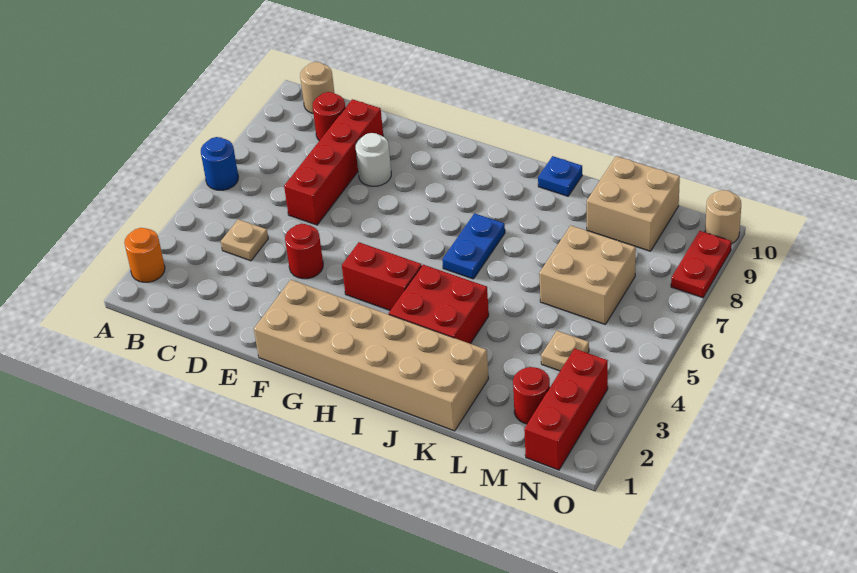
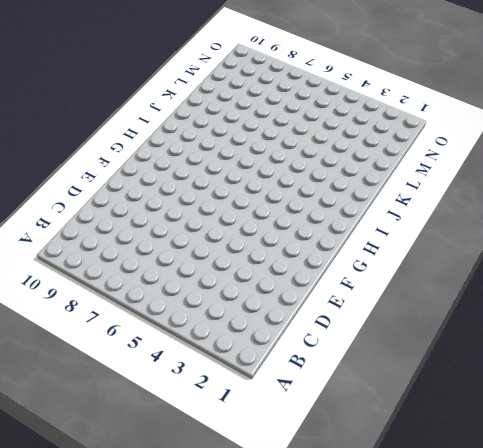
none -> orange 1x1 round brick [124,228,165,282]
none -> blue 1x1 round brick [201,137,238,190]
none -> tan 1x1 round brick [300,62,334,114]

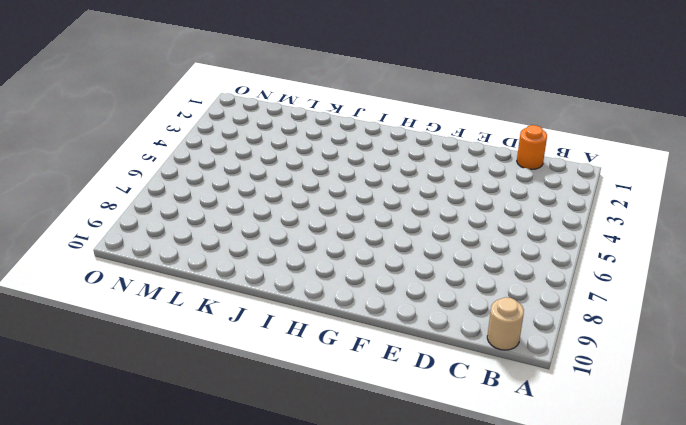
orange 1x1 round brick [517,125,547,169] -> orange 1x1 round brick moved to [124,228,165,282]
none -> blue 1x1 round brick [201,137,238,190]
none -> tan 1x1 plate [221,219,268,261]
none -> red 1x1 round brick [313,92,345,141]

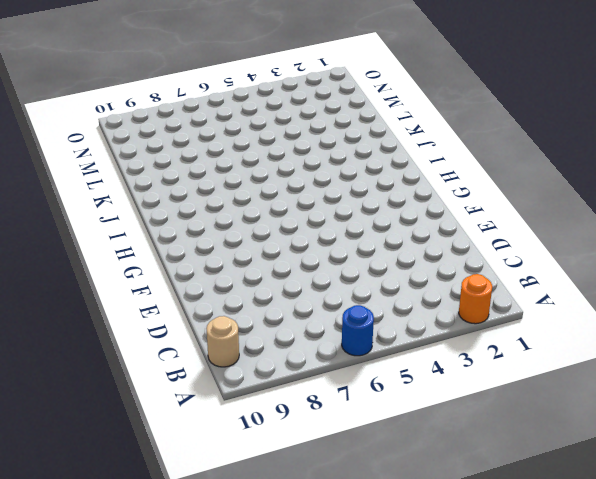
none -> tan 1x1 plate [221,219,268,261]
none -> red 1x1 round brick [313,92,345,141]
none -> red 1x4 brick [284,99,383,225]

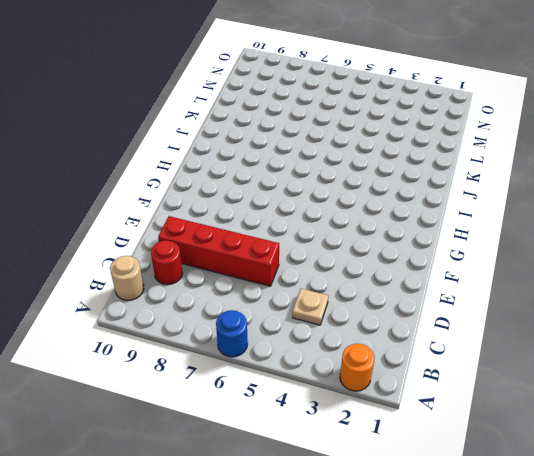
none -> red 1x1 round brick [285,224,323,279]
none -> white 1x1 round brick [356,133,391,186]
none -> tan 2x6 brick [254,280,489,431]

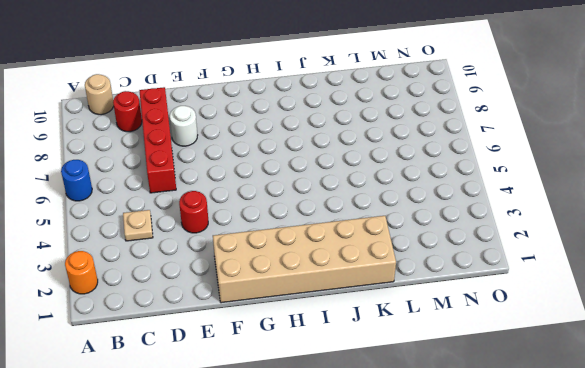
none -> red 1x2 brick [342,242,422,310]
none -> red 2x2 brick [389,265,489,344]
none -> blue 1x2 plate [442,213,505,279]

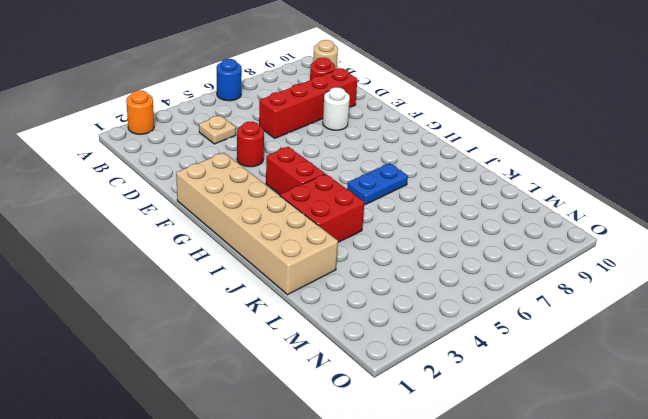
none -> blue 1x1 plate [538,156,582,196]
none -> tan 2x2 brick [539,225,636,324]
none -> tan 2x2 brick [587,156,680,251]

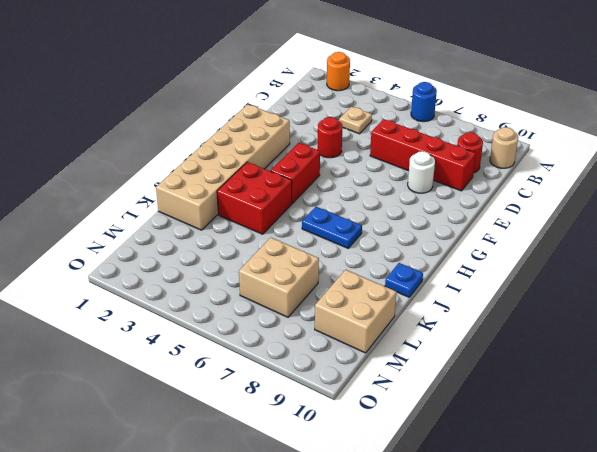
none -> red 1x1 round brick [513,367,550,424]
none -> tan 1x1 plate [541,331,589,371]
none -> red 1x3 brick [524,349,608,470]

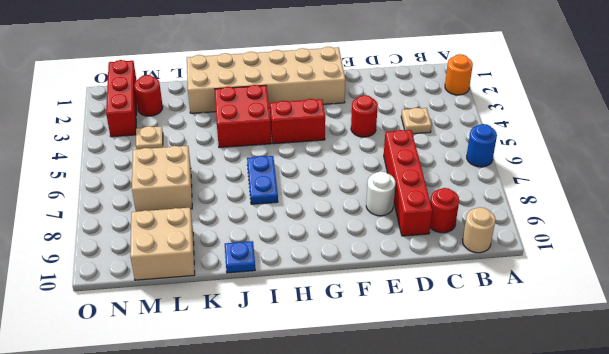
none -> red 1x2 plate [671,231,731,298]
none -> tan 1x1 round brick [705,190,741,244]

